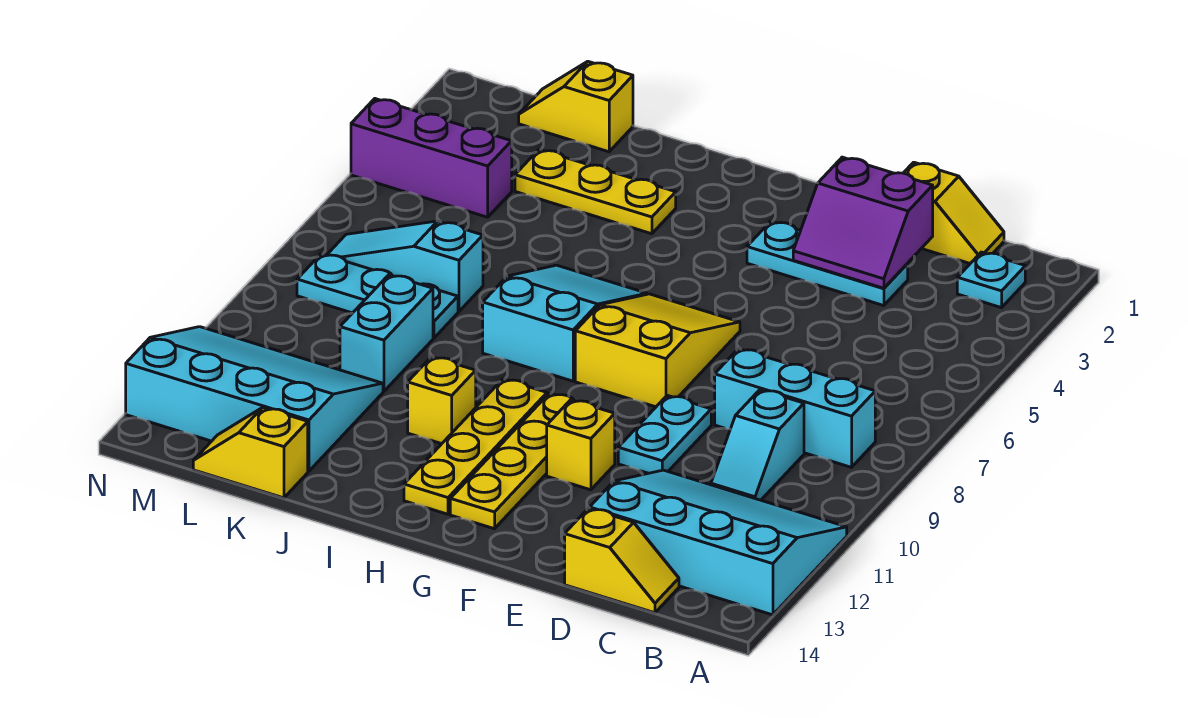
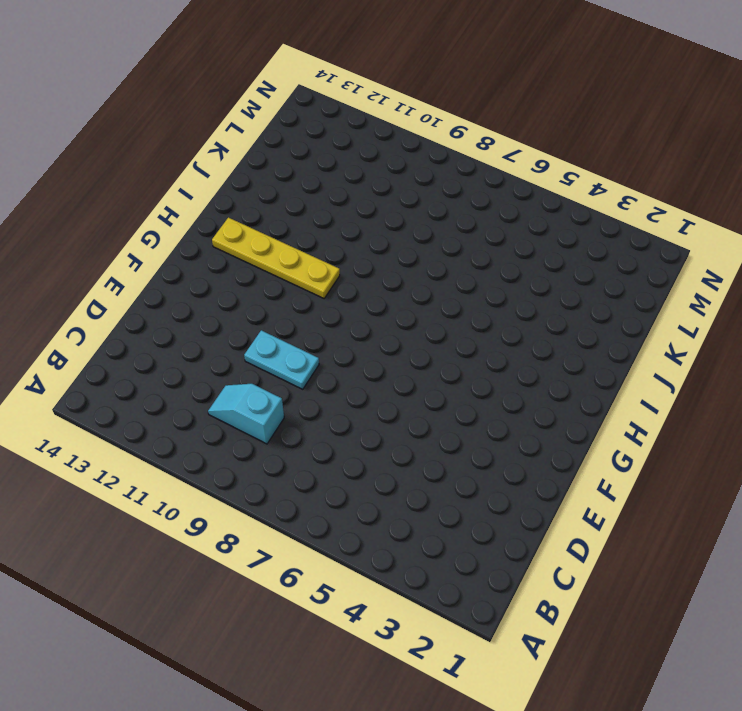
none -> cyan 3x4 slope [590,470,847,615]
none -> cyan 1x1 plate [957,252,1025,308]
none -> cyan 1x3 brick [715,349,875,467]

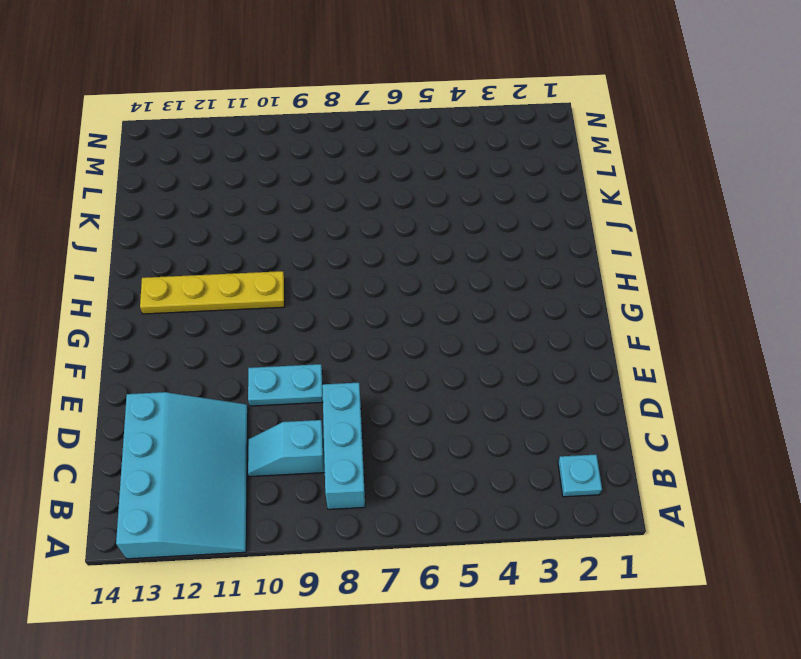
none -> yellow 1x2 slope [904,162,1004,263]
none -> yellow 1x2 slope [565,508,679,613]
none -> cyan 1x3 plate [747,221,908,306]

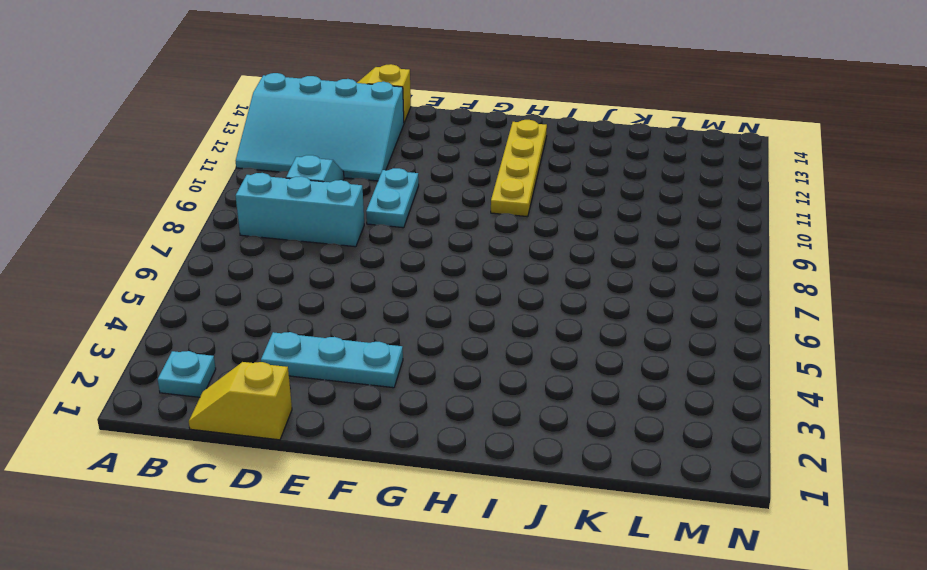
none -> yellow 2x3 slope [575,294,740,407]
none -> yellow 1x1 brick [547,400,615,490]
none -> yellow 1x4 plate [450,393,574,529]

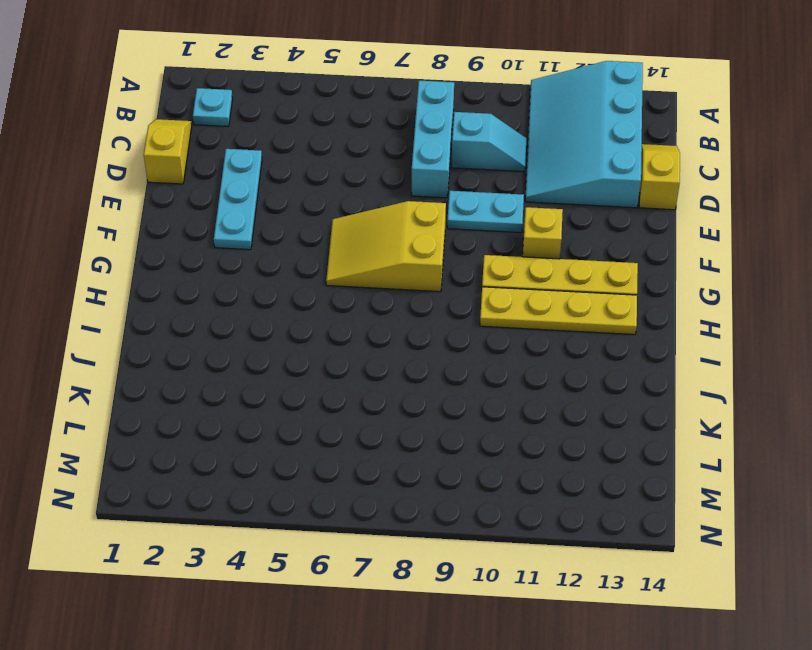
none -> cyan 2x3 slope [483,265,647,381]
none -> yellow 1x3 plate [515,150,676,234]
none -> yellow 1x1 brick [408,357,476,444]

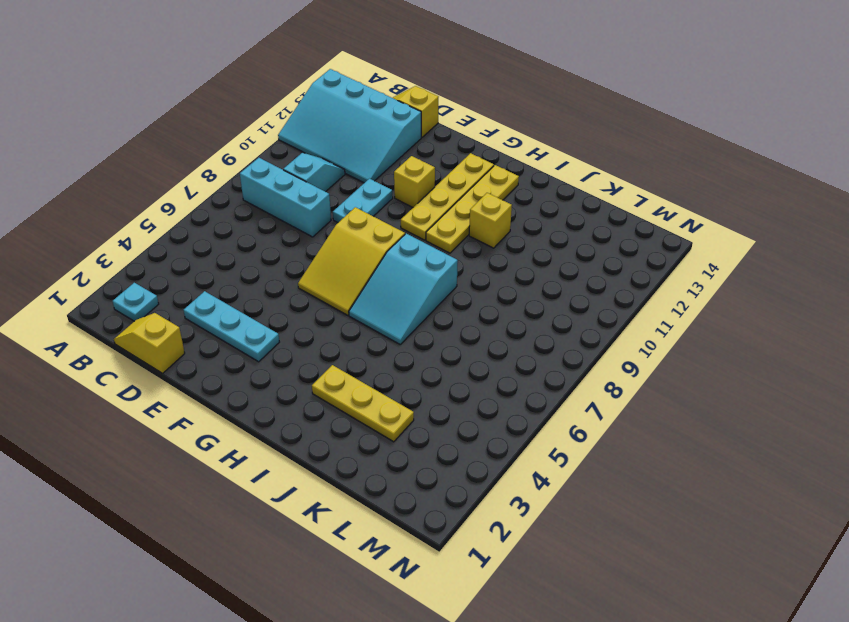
none -> yellow 1x2 slope [519,62,633,152]
none -> cyan 1x3 slope [326,221,483,311]
none -> cyan 1x3 plate [297,254,458,338]

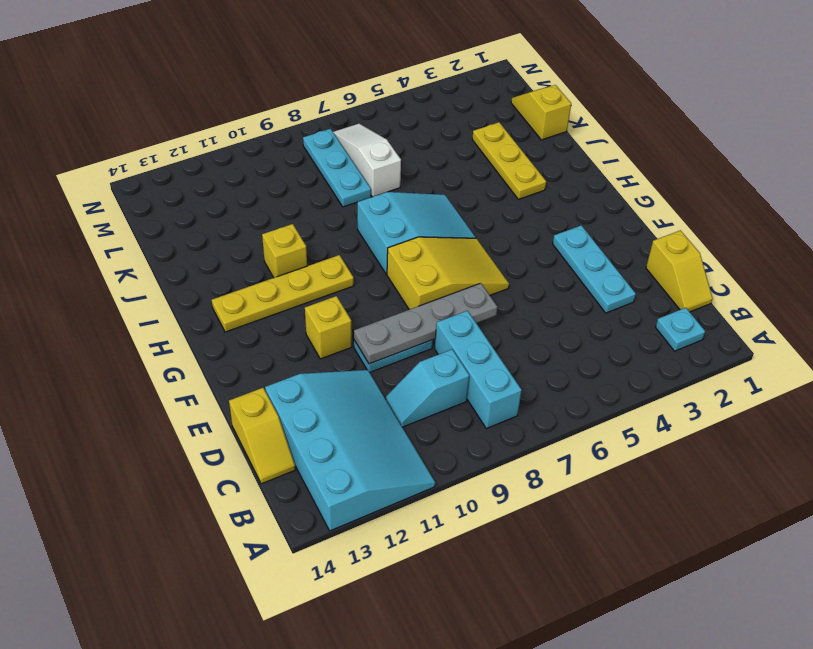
grey 1x4 plate [354,283,497,364] -> none
white 1x3 slope [333,124,401,197] -> cyan 1x3 slope [326,221,483,311]
none -> yellow 1x4 plate [450,393,574,529]
none -> cyan 1x2 brick [340,275,433,391]
none -> cyan 3x4 slope [126,327,383,471]

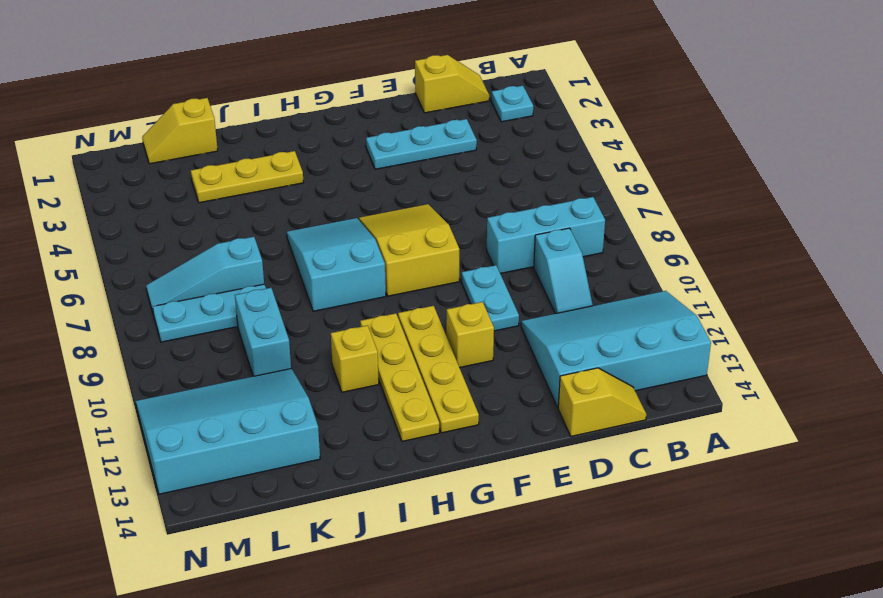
none -> yellow 1x2 slope [193,408,308,498]
none -> purple 1x3 brick [351,99,512,217]
none -> purple 2x2 slope [793,157,933,288]

